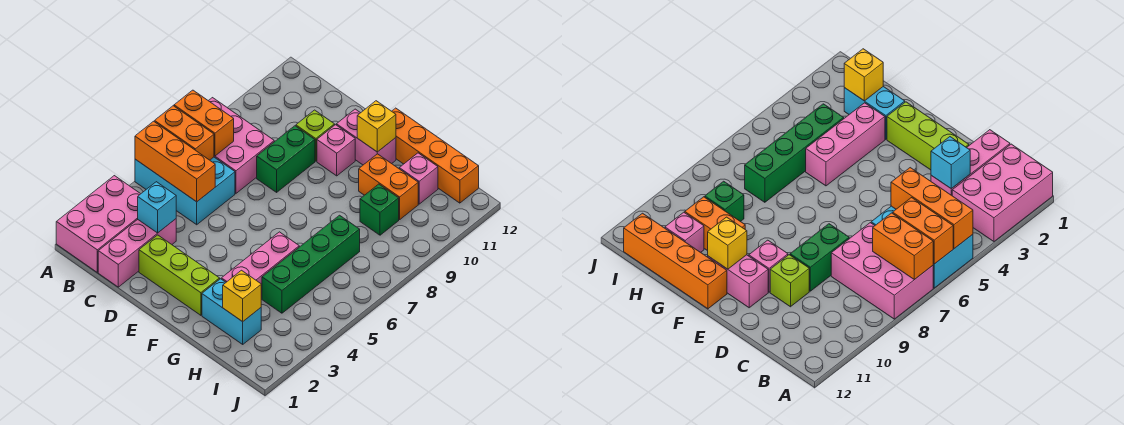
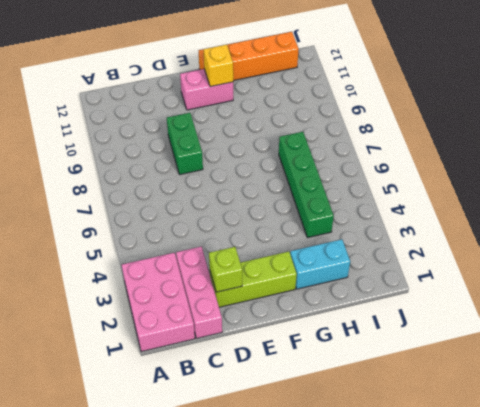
lime 1x1 brick [209,247,242,292] -> lime 1x1 brick moved to [296,110,335,161]
none -> cyan 2x3 brick [135,157,235,225]
none -> pink 2x3 brick [208,98,274,193]
none -> pink 1x1 brick [317,125,355,176]

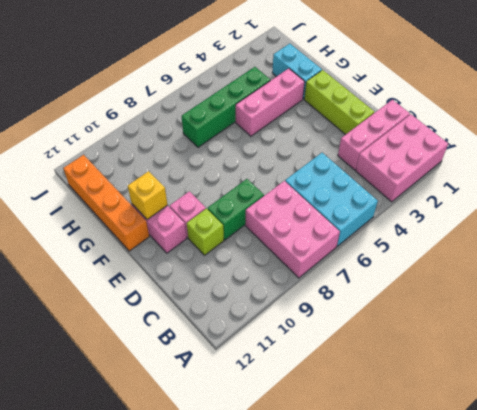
none -> orange 1x2 brick [359,154,418,220]
none -> green 1x1 brick [360,184,399,235]
none -> pink 1x1 brick [399,153,438,204]

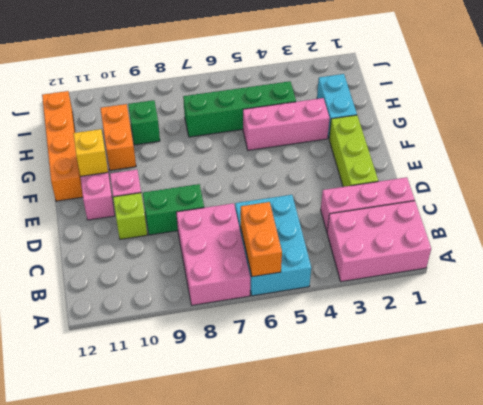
none -> pink 1x1 brick [399,153,438,204]
none -> orange 1x3 brick [135,121,215,202]
none -> orange 1x2 brick [174,90,234,156]

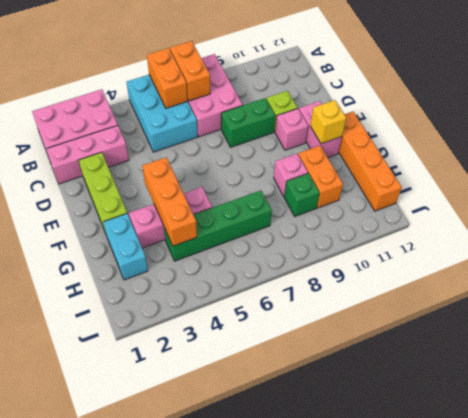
orange 1x3 brick [142,158,197,246] -> orange 1x3 brick moved to [135,121,215,202]
pink 1x1 brick [274,154,308,196] -> pink 1x1 brick moved to [399,153,438,204]
none -> cyan 1x1 brick [138,182,176,233]
none -> yellow 1x1 brick [223,270,261,322]

